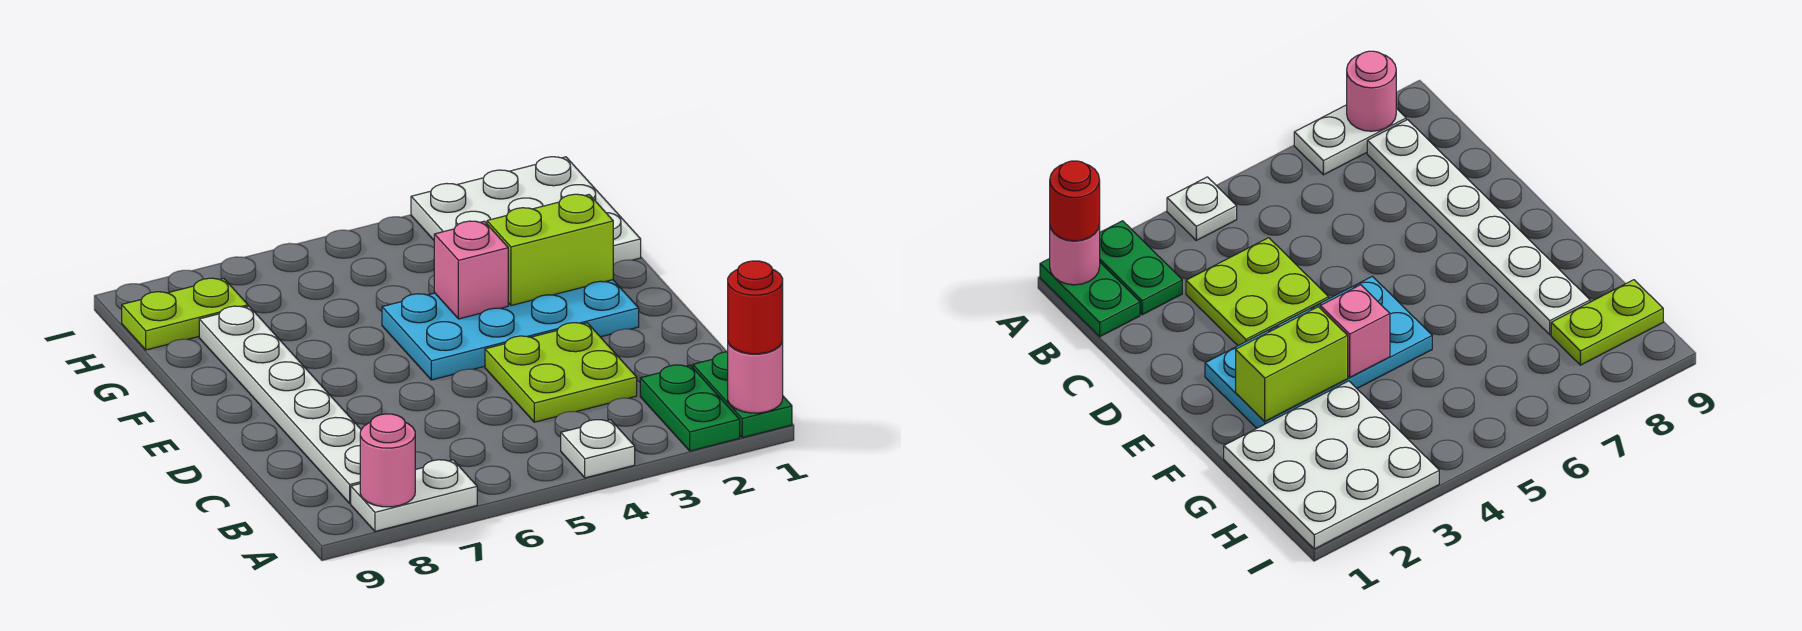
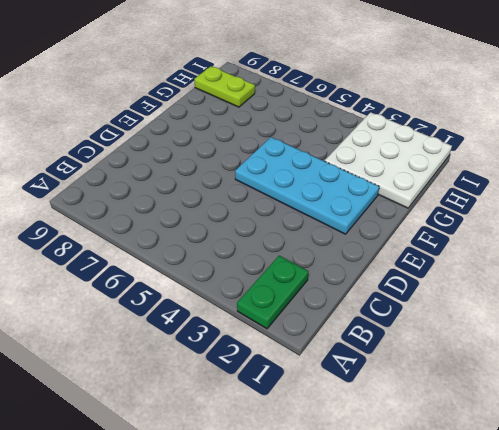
none -> green 1x2 plate [693,352,792,438]
none -> white 1x1 plate [561,420,635,478]
none -> white 1x2 plate [351,460,477,531]

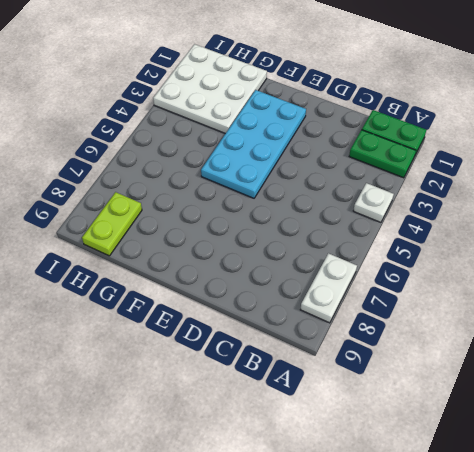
none -> white 1x6 plate [199,306,361,504]
none -> lime 2x2 plate [485,323,637,422]
none -> pink 1x1 round brick [728,340,783,413]

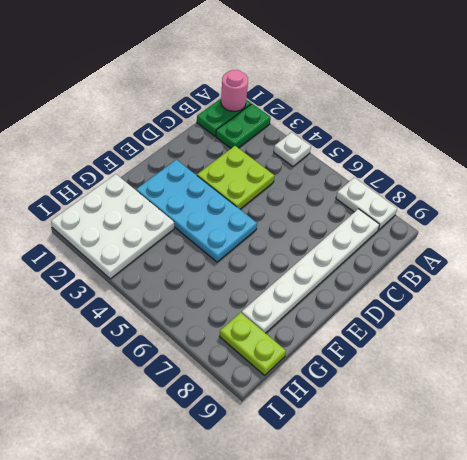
none -> pink 1x1 round brick [360,414,415,507]
none -> lime 1x2 brick [487,194,613,306]
none -> pink 1x1 brick [434,221,508,319]

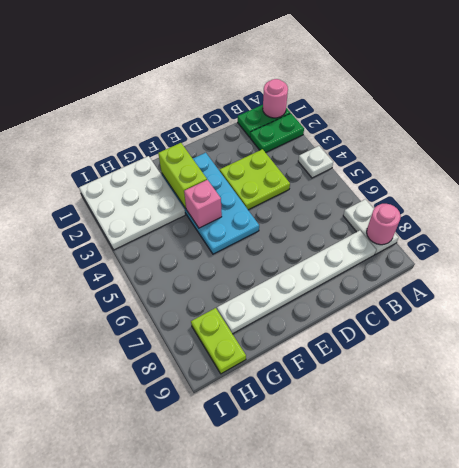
none -> red 1x1 round brick [728,261,783,354]

